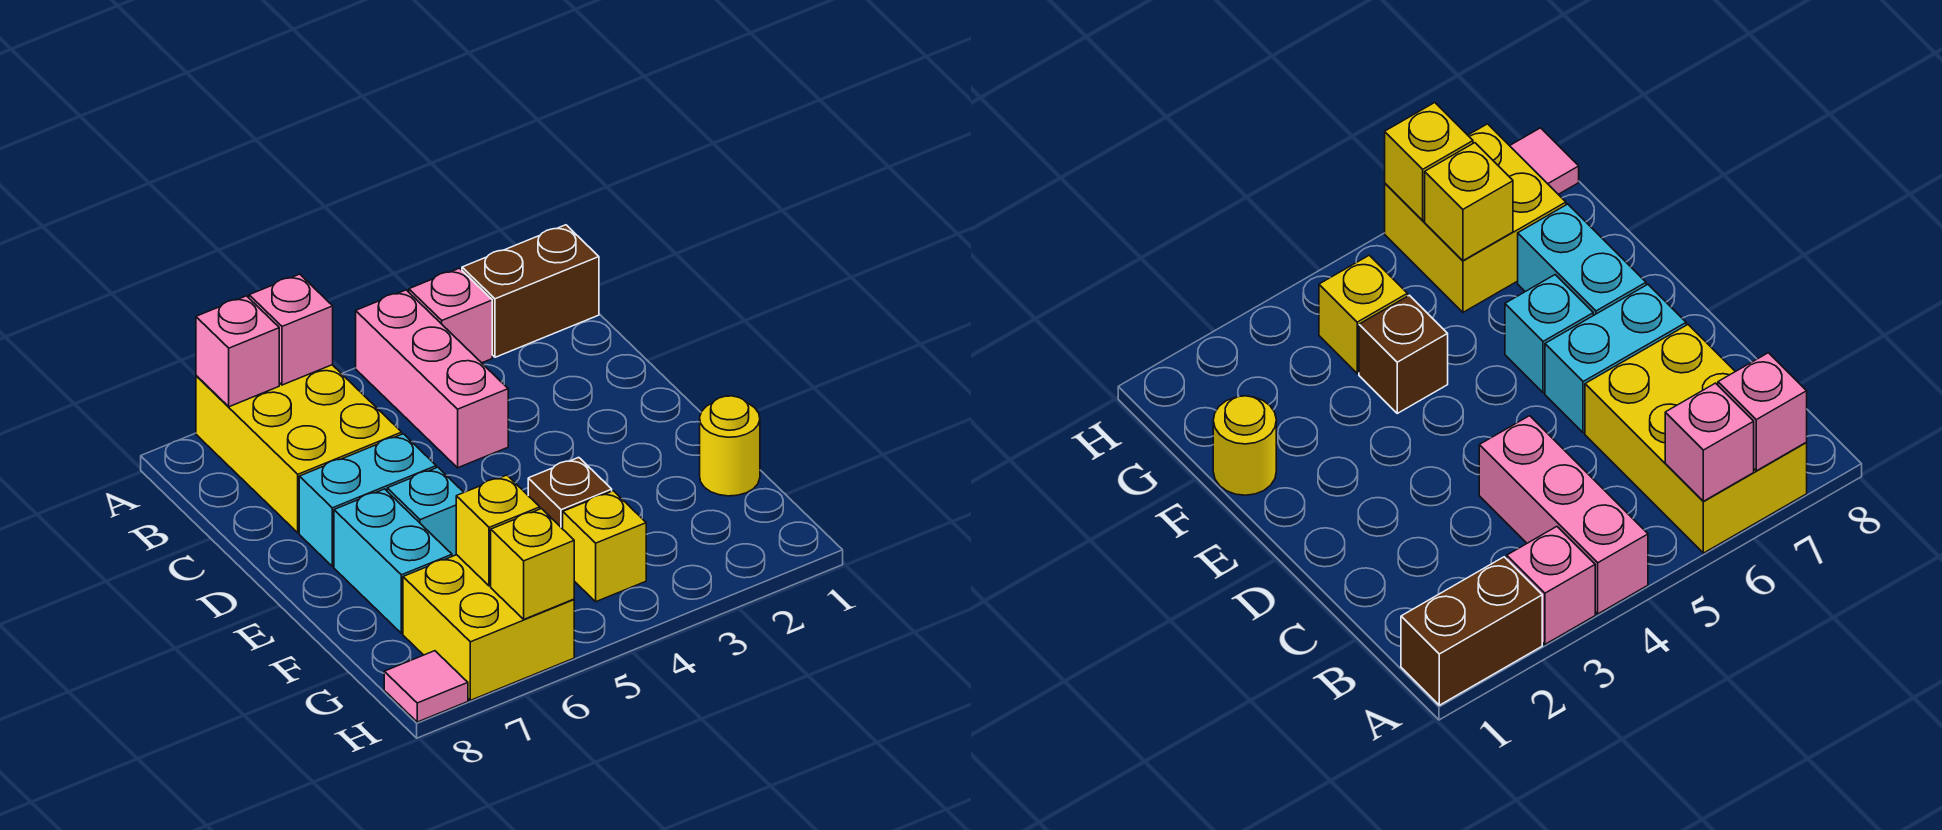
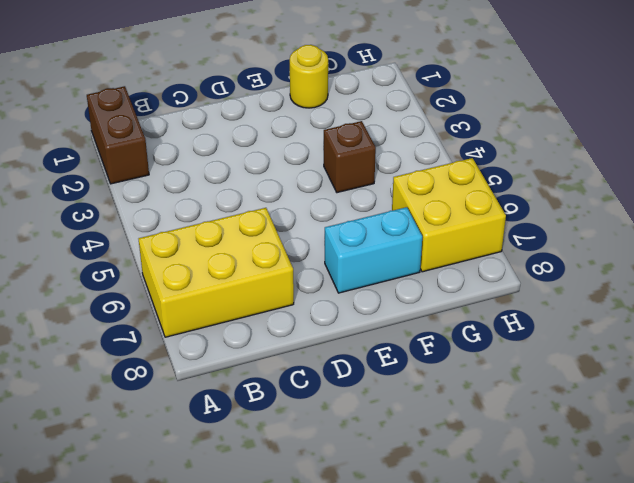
none -> pink 1x1 brick [409,268,492,363]
none -> pink 1x3 brick [356,290,508,468]
none -> cyan 1x2 brick [299,434,436,566]

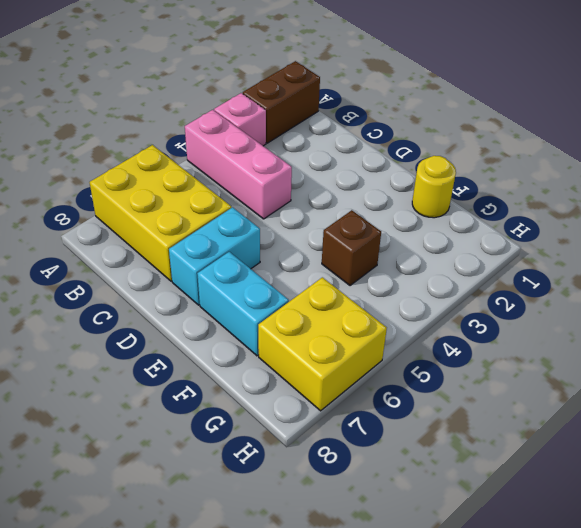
none -> cyan 1x1 brick [387,467,464,556]
none -> yellow 1x1 brick [563,491,646,602]
none -> pink 1x1 tile [384,651,468,722]

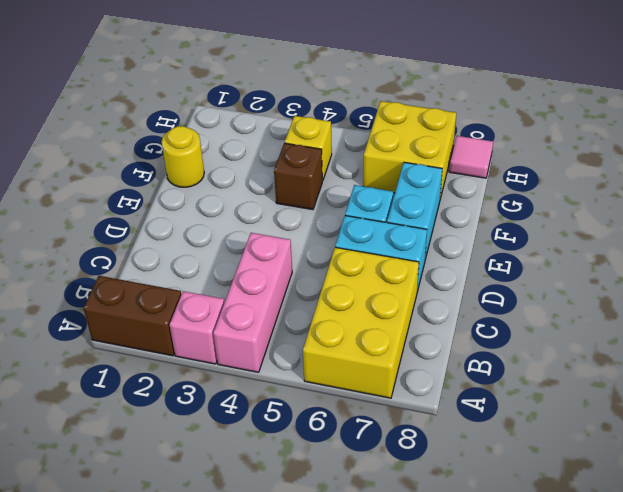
none -> pink 1x1 brick [249,274,333,385]
none -> pink 1x1 brick [196,296,279,407]
none -> yellow 1x1 brick [456,475,540,586]

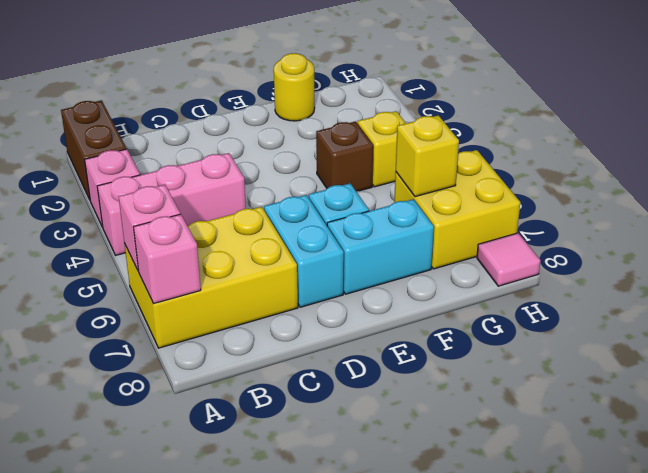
none -> yellow 1x1 brick [491,509,574,619]

